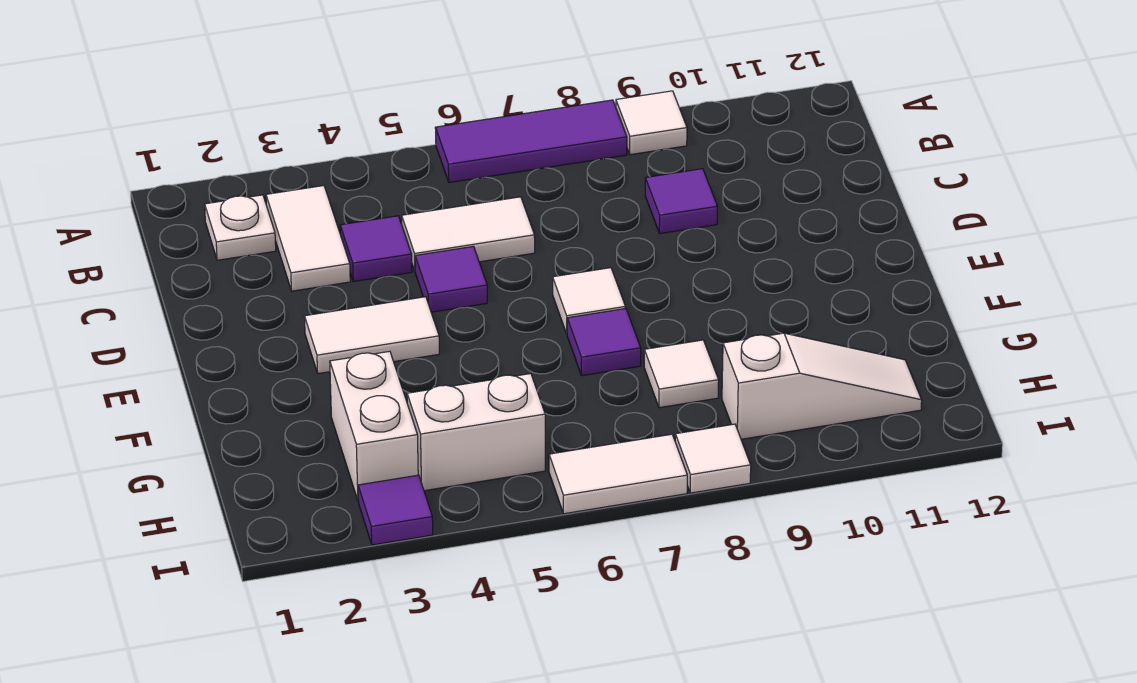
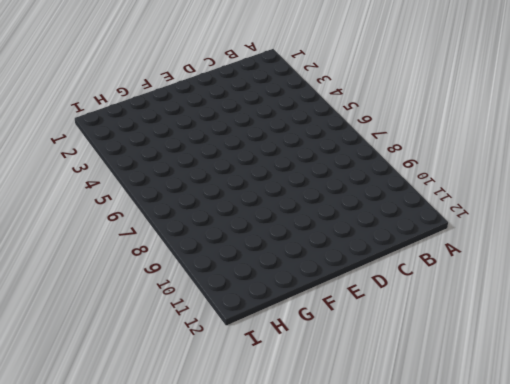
none -> purple 1x3 tile [435,100,627,183]
none -> white 1x1 tile [616,91,687,155]
none -> white 1x1 plate [205,195,276,260]

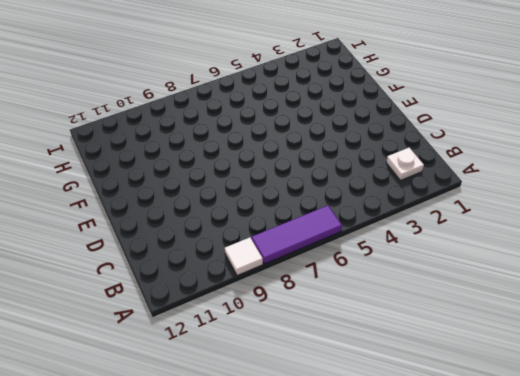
none -> white 1x2 tile [266,186,350,291]
none -> purple 1x1 tile [340,216,412,281]
none -> white 1x2 tile [402,197,535,271]

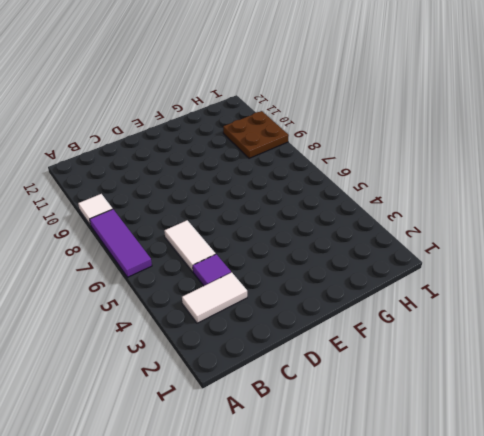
brown 2x2 plate [223,111,289,158] -> white 1x3 slope [722,333,922,439]
none -> white 1x1 plate [205,195,276,260]
none -> purple 1x1 tile [645,169,718,234]
none -> purple 1x1 tile [415,246,487,312]

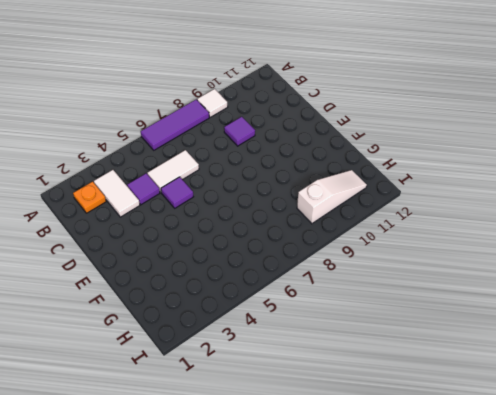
orange 1x1 plate [73,182,106,213] -> white 1x1 plate [205,195,276,260]
none -> white 1x2 tile [304,297,439,374]
none -> white 1x1 tile [553,268,625,334]
none -> purple 1x1 tile [567,308,641,376]

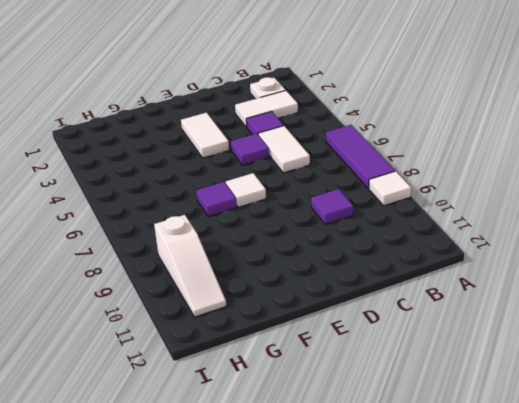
none -> white 1x2 brick [330,351,418,501]
none -> white 1x1 tile [644,340,719,408]
none -> white 1x2 brick [407,374,545,491]

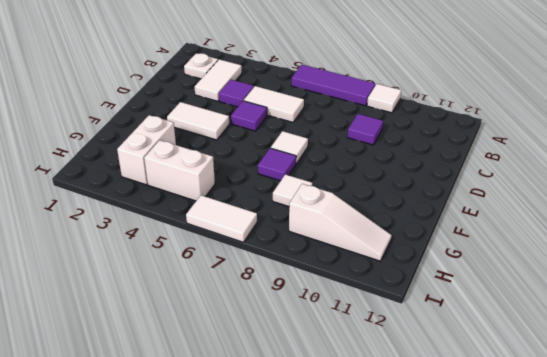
none -> purple 1x1 tile [358,475,433,545]
none -> white 1x1 tile [675,424,751,493]

